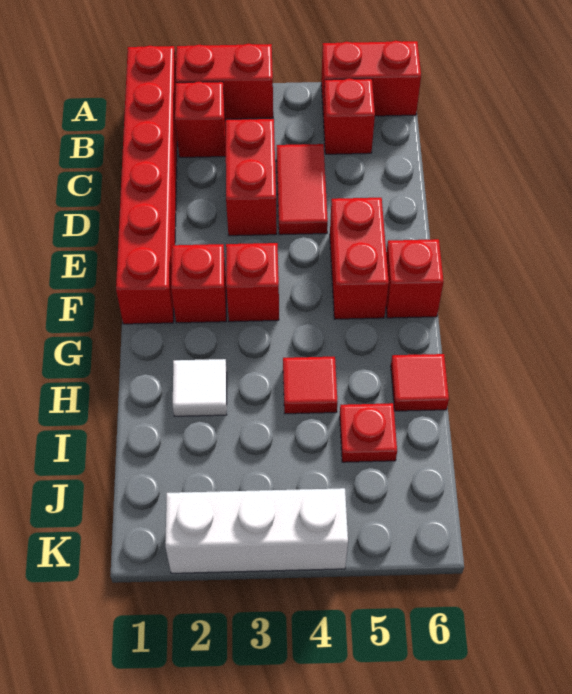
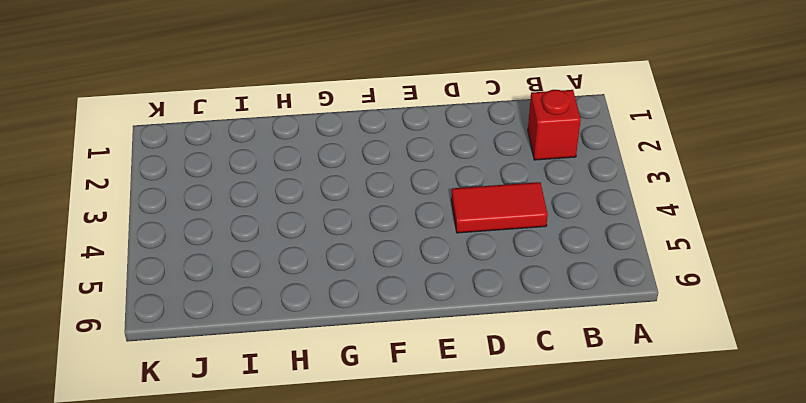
none -> red 1x6 brick [116,46,177,324]
none -> red 1x2 brick [176,44,273,119]
none -> red 1x2 brick [321,41,421,116]

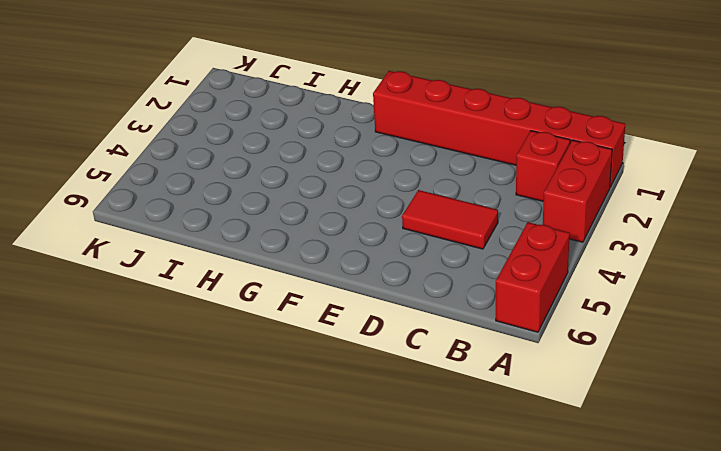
none -> red 1x1 brick [323,79,375,154]
none -> red 1x2 brick [226,119,277,236]
none -> red 1x2 brick [330,198,389,319]

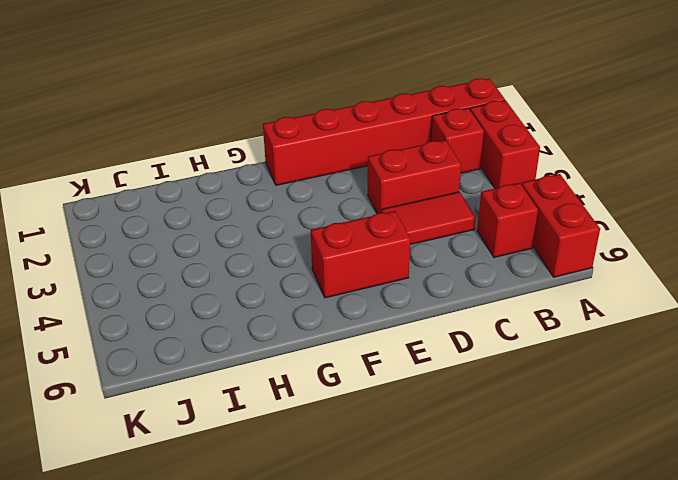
none -> red 1x1 brick [171,244,226,323]
none -> red 1x1 brick [226,243,279,322]
none -> red 1x1 brick [386,239,444,318]

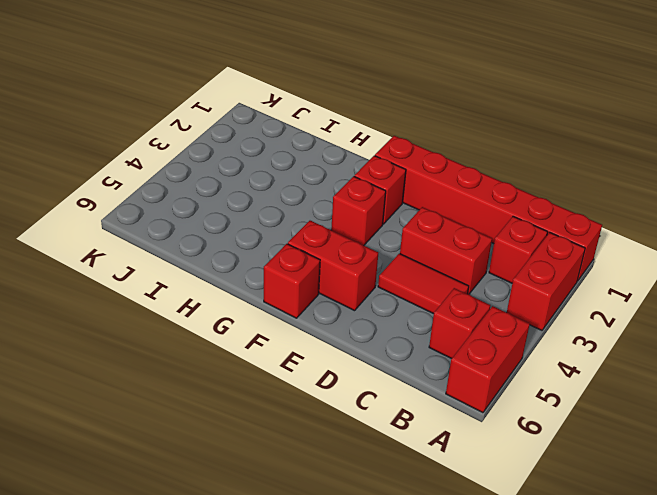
none -> white 1x1 tile [173,359,227,416]
none -> red 1x1 tile [283,357,337,414]
none -> red 1x1 tile [391,354,449,411]

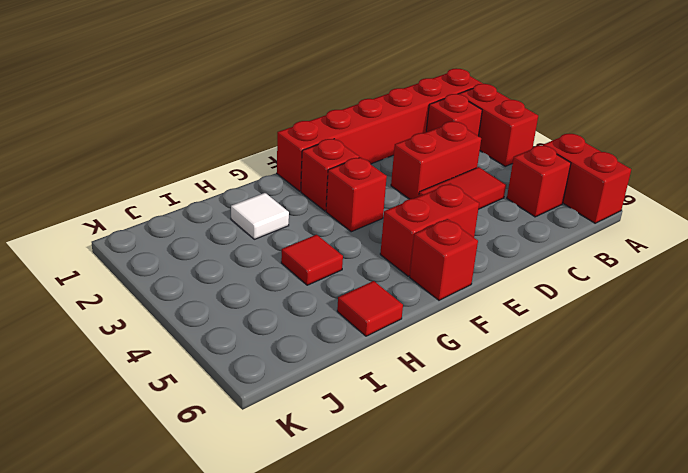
none -> red 1x1 plate [340,403,397,462]
none -> white 1x3 brick [165,488,348,573]

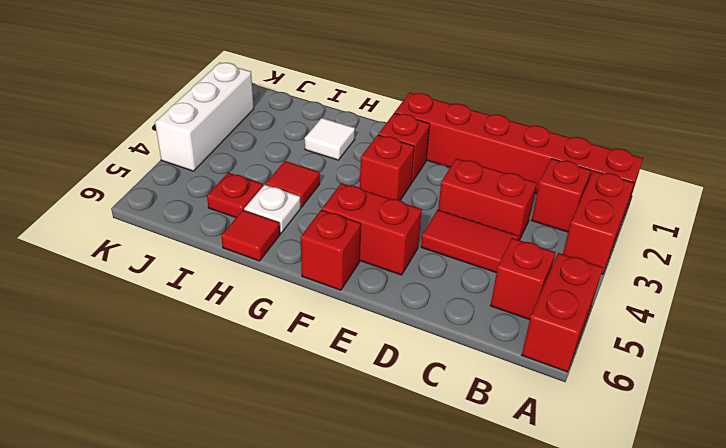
white 1x1 plate [244,185,301,233] -> none

